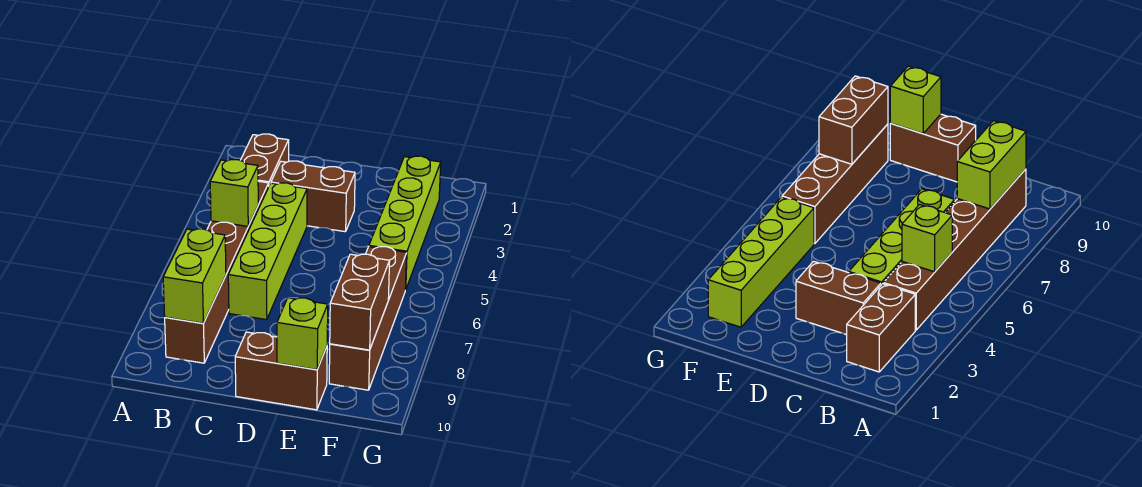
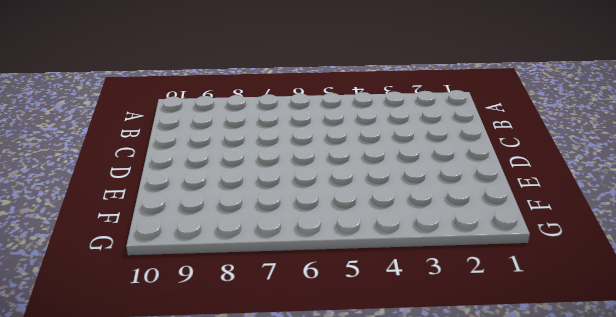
none -> brown 1x2 brick [240,134,289,185]
none -> brown 1x6 brick [165,181,269,363]

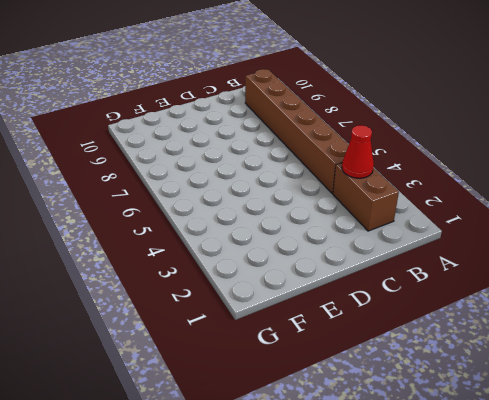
red 1x1 cone [342,125,374,178] -> none
none -> brown 1x2 brick [271,161,355,232]
none -> lime 1x4 brick [228,183,307,320]

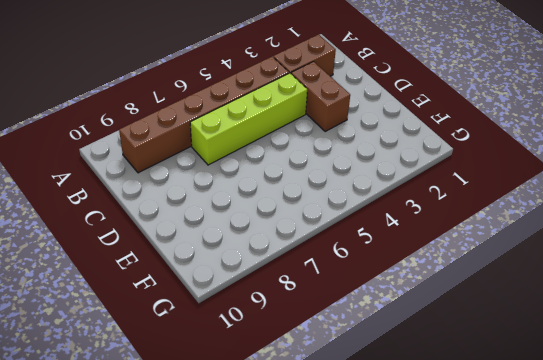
none -> brown 1x2 brick [235,332,327,410]
none -> lime 1x4 brick [369,156,441,290]

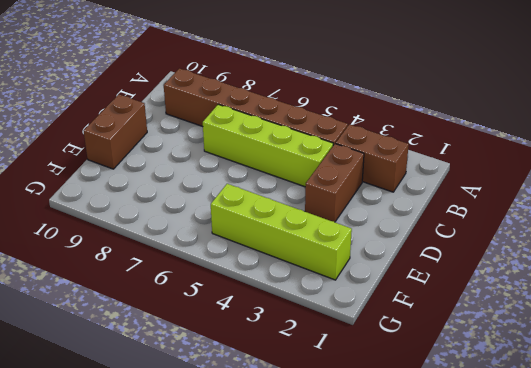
none -> brown 1x4 brick [329,247,407,390]
none -> lime 1x1 brick [210,160,258,226]

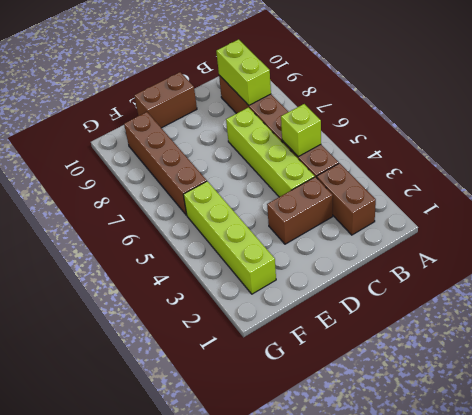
none -> lime 1x1 brick [277,298,328,370]
none -> brown 1x2 brick [330,254,390,350]

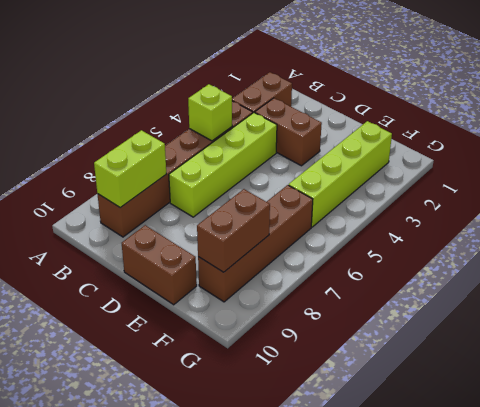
none -> lime 1x1 brick [277,298,328,370]

